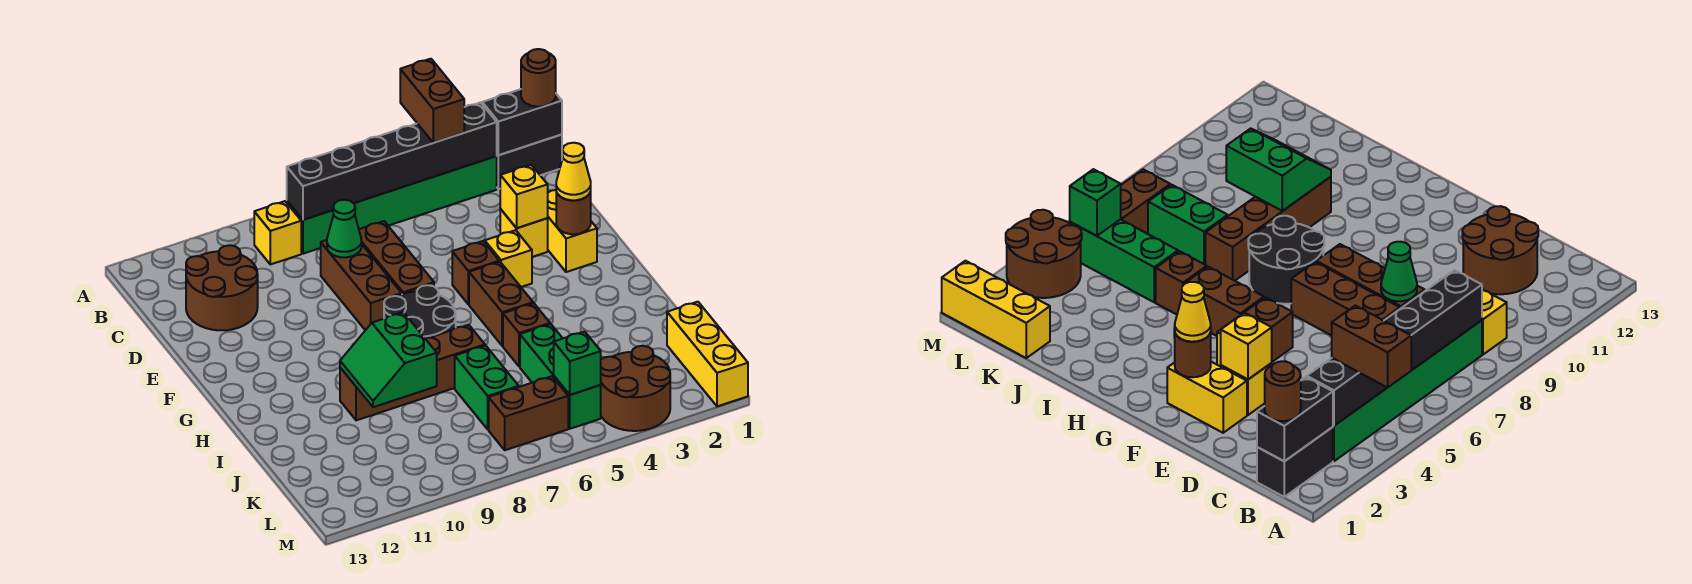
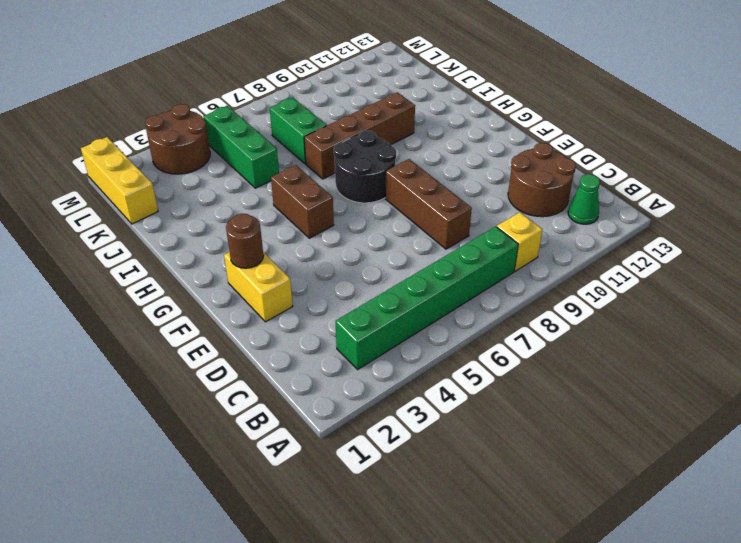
green 1x1 cone [568,174,600,224] -> green 1x1 cone moved to [327,200,361,257]
none -> black 1x2 brick [497,135,562,189]
none -> brown 1x3 brick [359,221,434,294]
none -> yellow 1x1 brick [500,209,548,257]

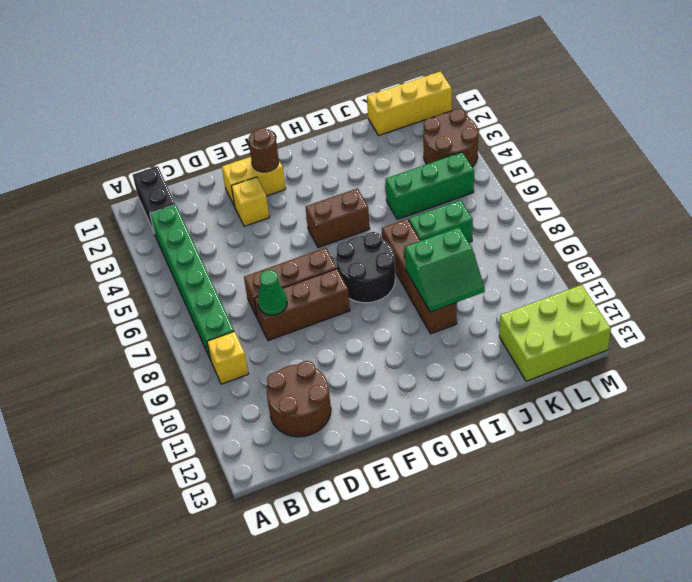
lime 2x3 brick [499,285,611,381] -> none
none -> yellow 1x1 brick [485,230,532,287]
none -> brown 1x1 brick [452,241,499,304]
none -> brown 1x1 brick [503,303,550,367]

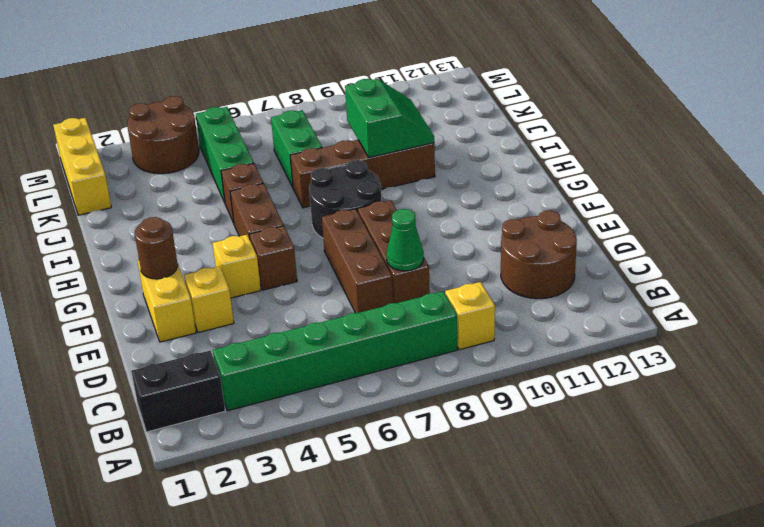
none -> brown 1x2 brick [489,376,568,450]
none -> black 1x2 brick [482,89,562,155]
none -> black 1x6 brick [287,103,497,220]

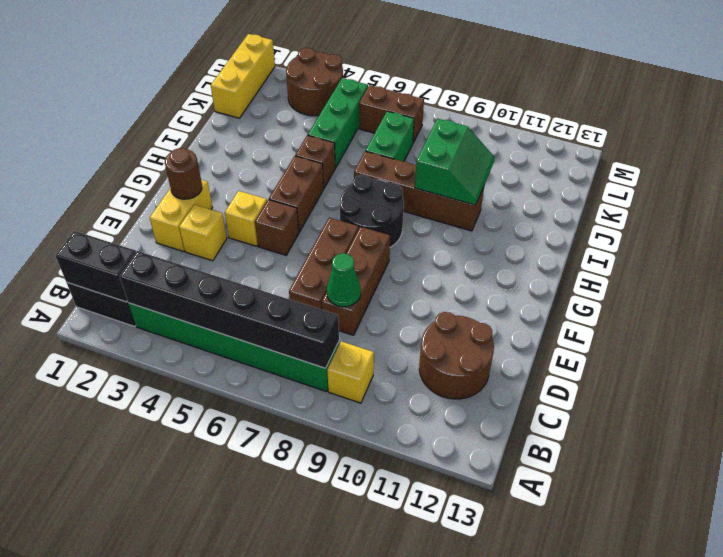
none -> yellow 1x1 brick [500,165,548,228]
none -> green 1x1 brick [554,332,601,395]
none -> brown 1x2 brick [400,59,464,143]

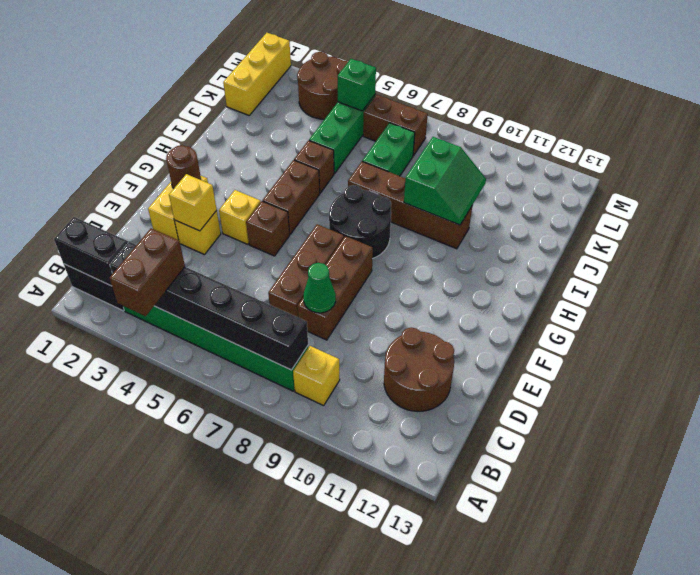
none -> brown 1x1 round brick [521,49,556,107]
none -> yellow 1x1 cone [556,143,591,200]

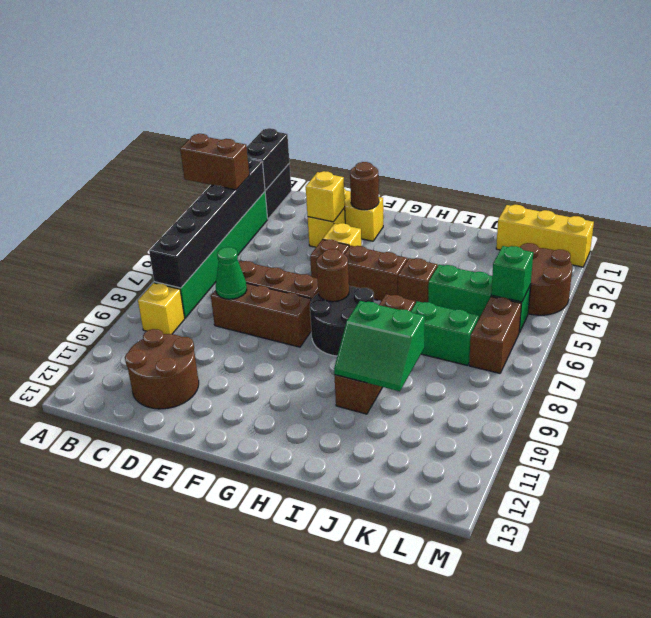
brown 1x1 round brick [316,249,349,302] -> brown 1x1 round brick moved to [521,49,556,107]
none -> yellow 1x1 cone [556,143,591,200]

